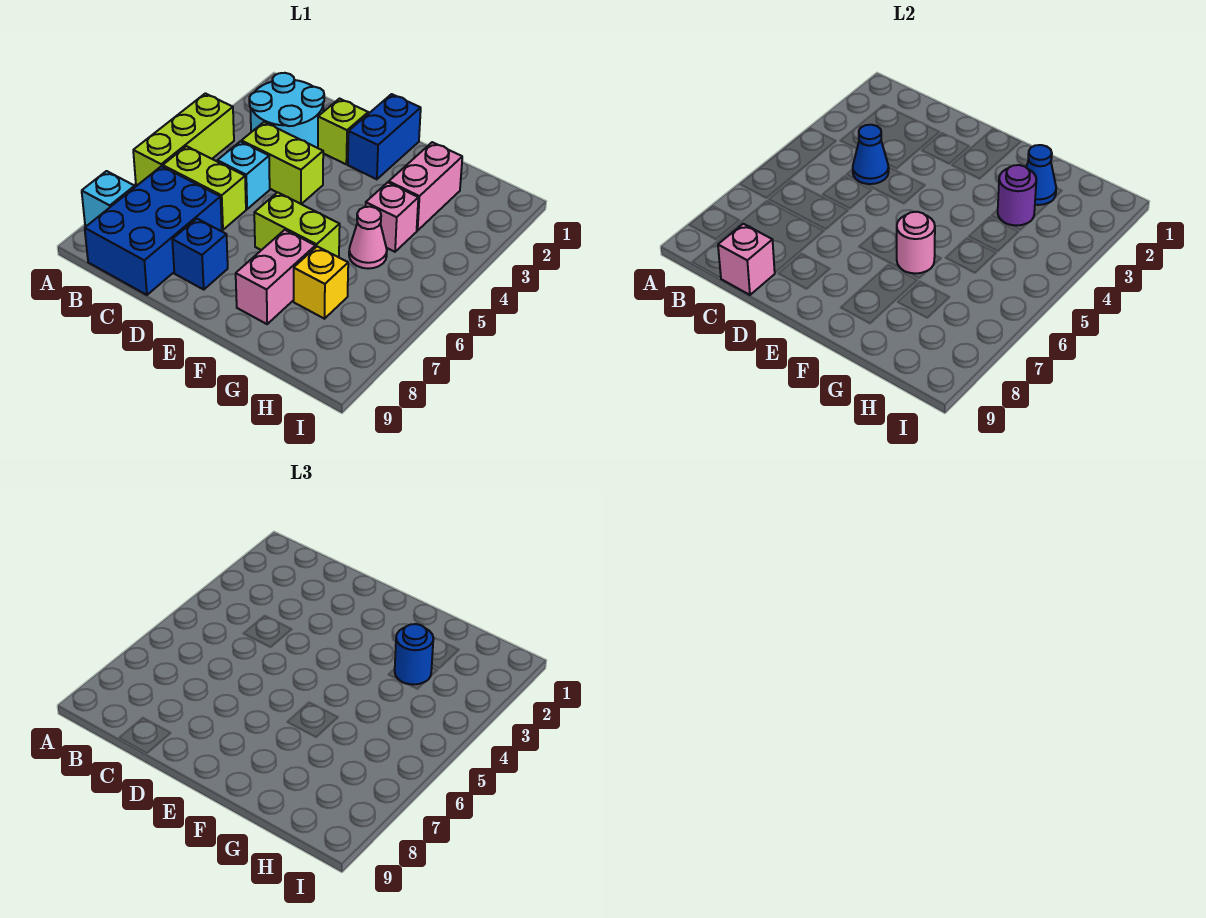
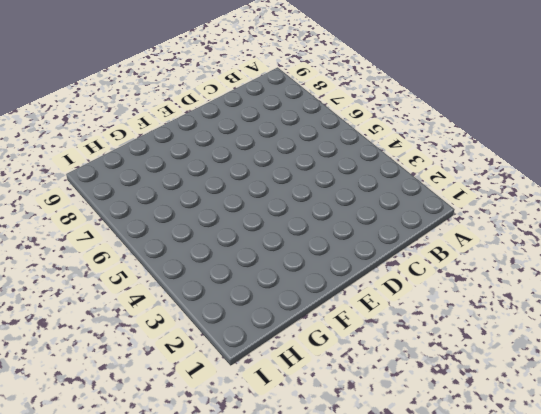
none -> lime 1x3 brick [133,93,234,185]
none -> cyan 1x1 brick [82,171,135,226]
none -> cyan 2x2 round brick [249,73,324,148]

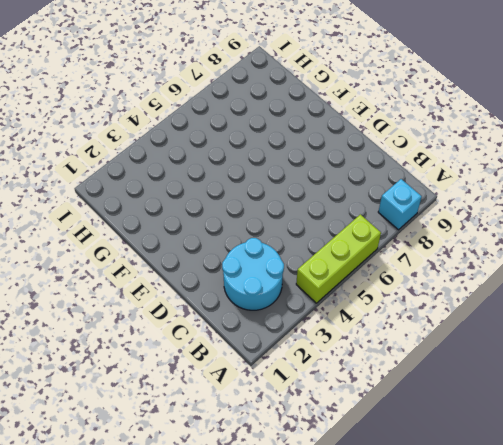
none -> lime 1x2 brick [163,146,246,230]
none -> blue 2x3 brick [85,166,222,295]
none -> lime 1x2 brick [242,122,323,204]

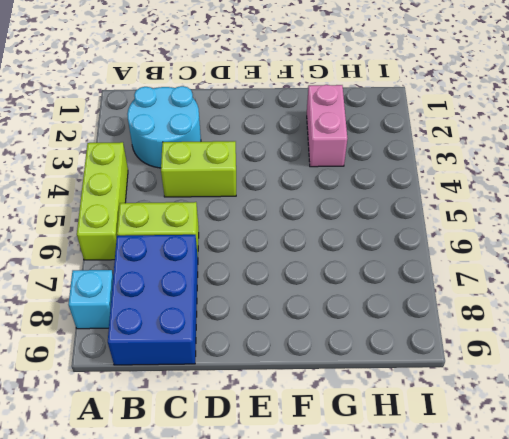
none -> cyan 1x1 brick [217,141,270,209]
none -> lime 1x1 brick [318,99,368,164]
none -> blue 1x1 brick [172,219,228,289]

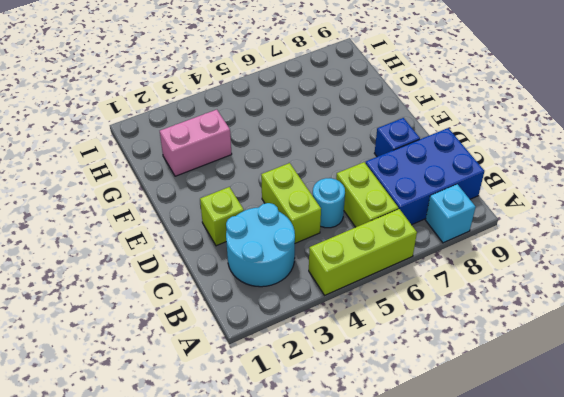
cyan 1x1 round brick [313,178,345,228] -> cyan 1x1 brick [217,141,270,209]
none -> blue 1x2 brick [348,94,421,179]
none -> lime 1x2 brick [254,192,340,257]
none -> pink 1x2 brick [236,230,315,324]

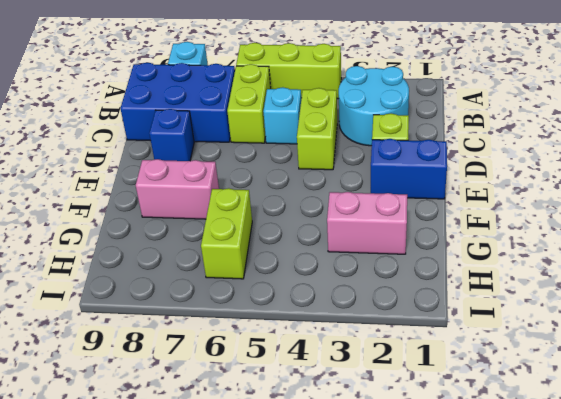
lime 1x2 brick [201,188,252,279] -> lime 1x2 brick moved to [254,192,340,257]
none -> pink 1x1 brick [366,182,418,252]
none -> pink 1x1 cone [349,207,387,269]
none -> yellow 1x1 brick [294,246,348,319]

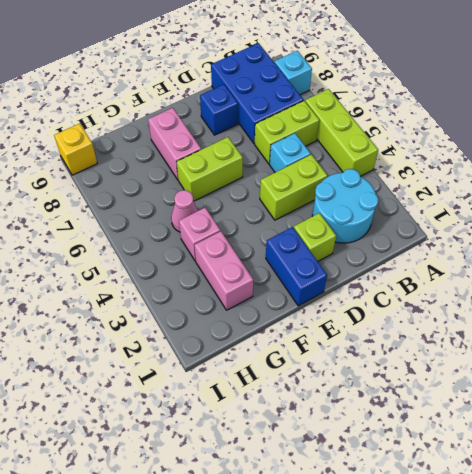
yellow 1x1 brick [54,124,97,175] -> yellow 1x1 brick moved to [294,246,348,319]
none -> blue 1x1 cone [853,125,889,184]
none -> pink 1x1 brick [718,224,775,295]
none -> pink 1x1 round brick [897,212,935,274]

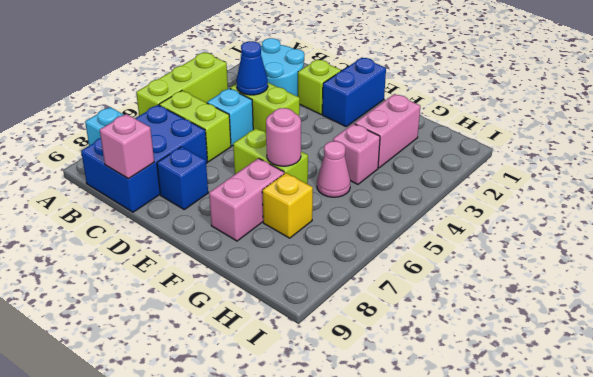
none -> blue 1x1 cone [1026,145,1056,205]
none -> purple 1x1 round brick [998,165,1036,226]
none -> blue 1x1 round brick [395,624,433,685]

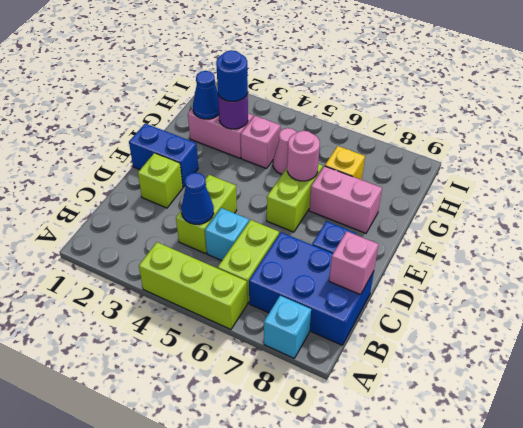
none -> cyan 2x2 round brick [249,73,324,148]

